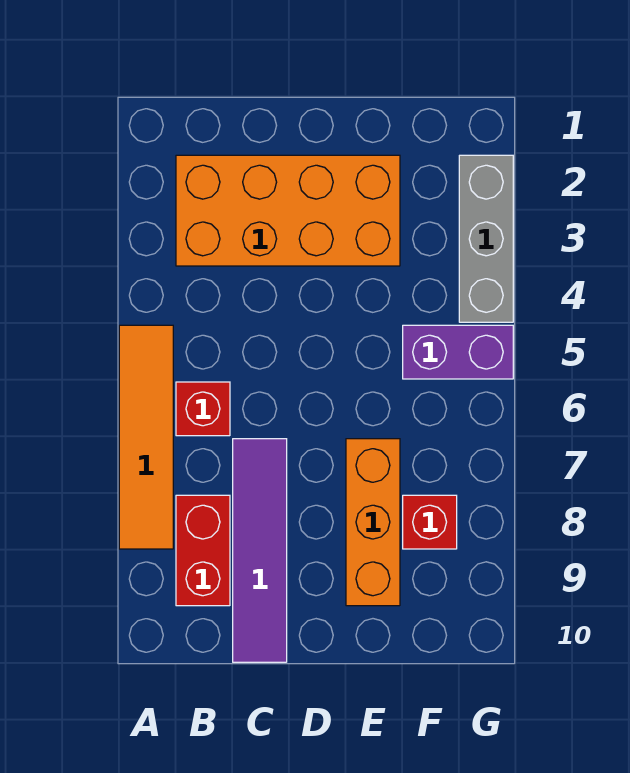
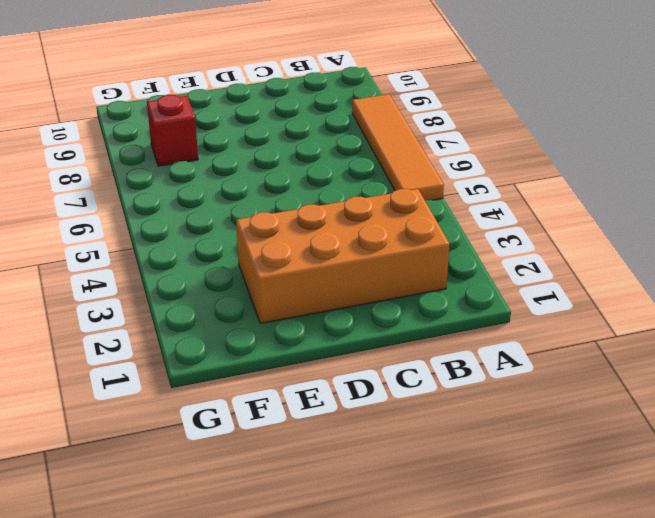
none -> red 1x1 brick [176,382,230,436]
none -> red 1x2 brick [176,495,230,606]

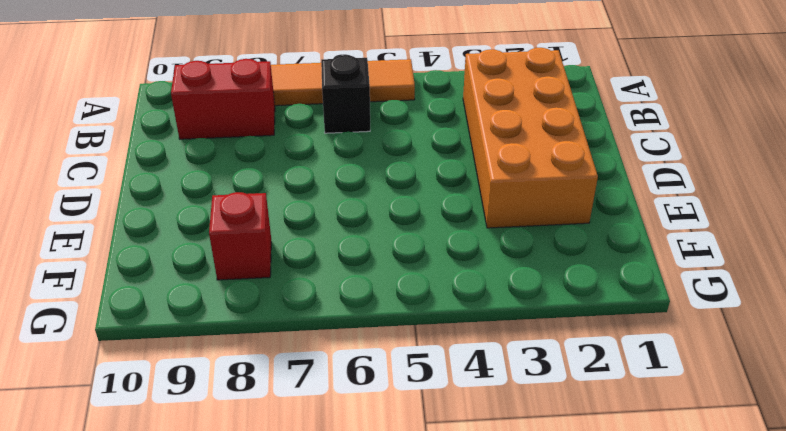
black 1x1 brick [321,55,370,133] -> red 1x1 brick [176,382,230,436]
none -> purple 1x4 tile [233,439,287,662]
none -> orange 1x3 brick [346,439,400,606]

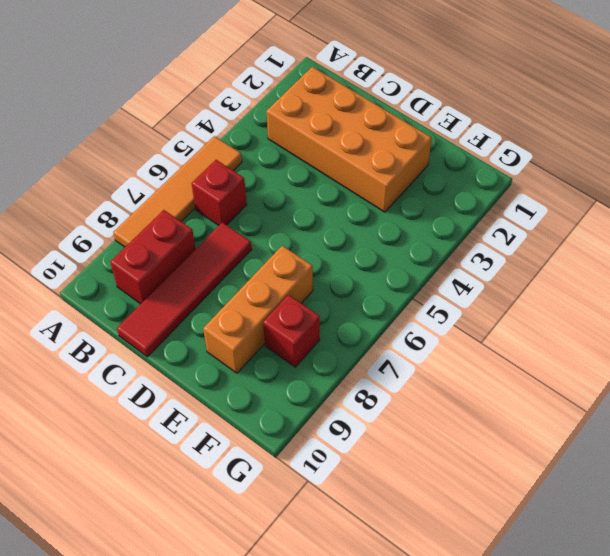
red 1x4 tile [117,222,252,357] -> purple 1x4 tile [233,439,287,662]
none -> purple 1x2 brick [403,325,513,379]
none -> grey 1x3 brick [459,155,513,322]

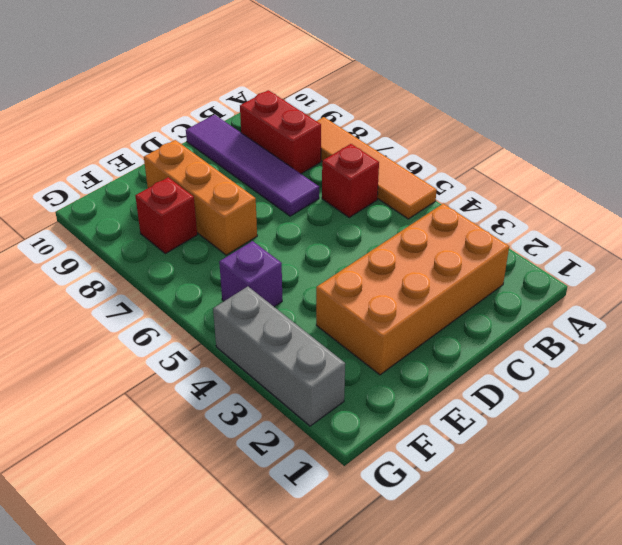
purple 1x1 brick [219,241,282,307] -> purple 1x2 brick [403,325,513,379]

